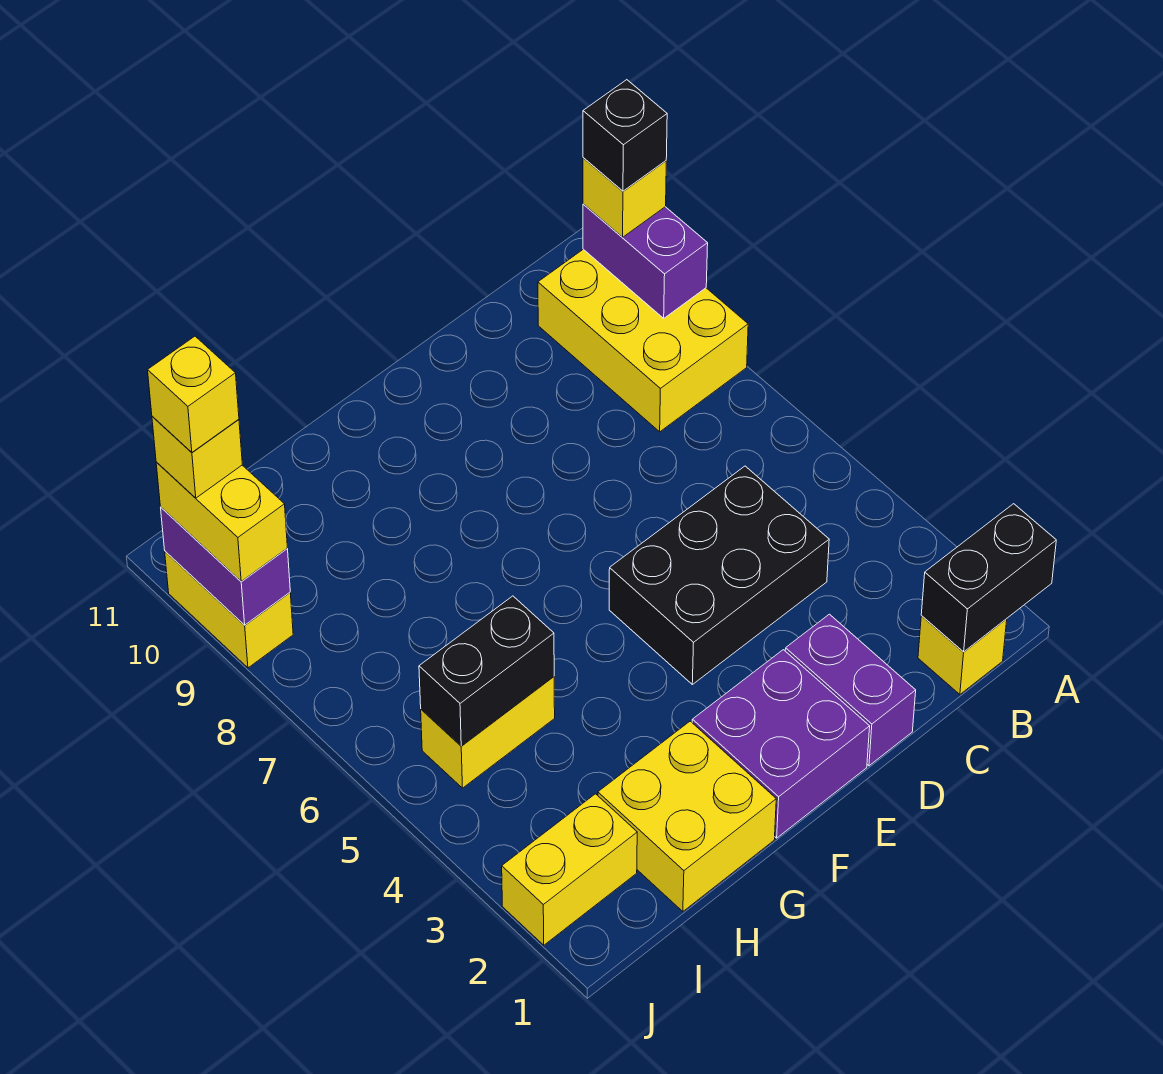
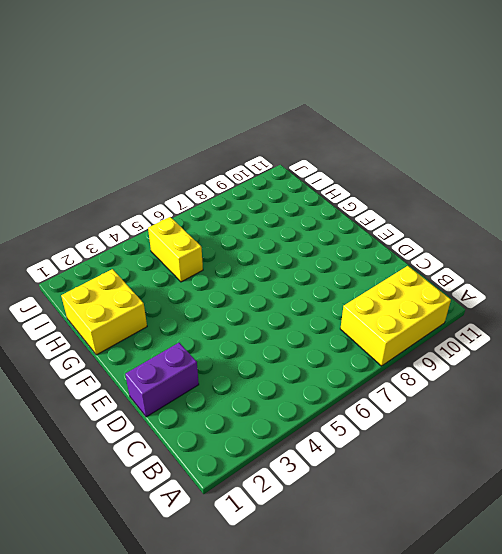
none -> yellow 1x1 brick [918,616,1007,694]
none -> black 2x3 brick [609,466,829,684]
none -> purple 2x2 brick [692,650,870,838]

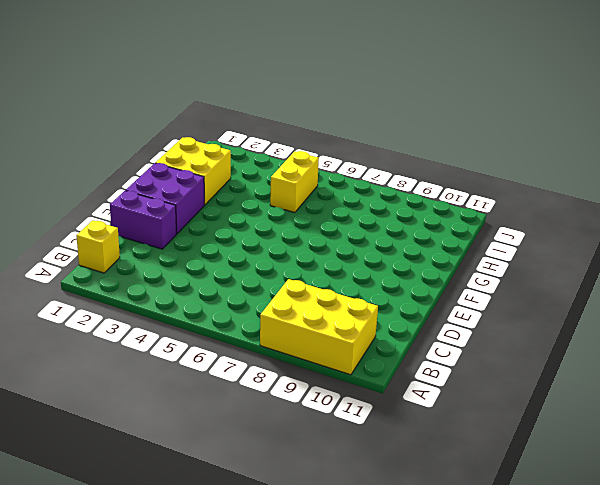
none -> black 2x3 brick [609,466,829,684]
none -> yellow 1x2 brick [502,794,637,945]
none -> yellow 1x2 brick [165,551,293,668]

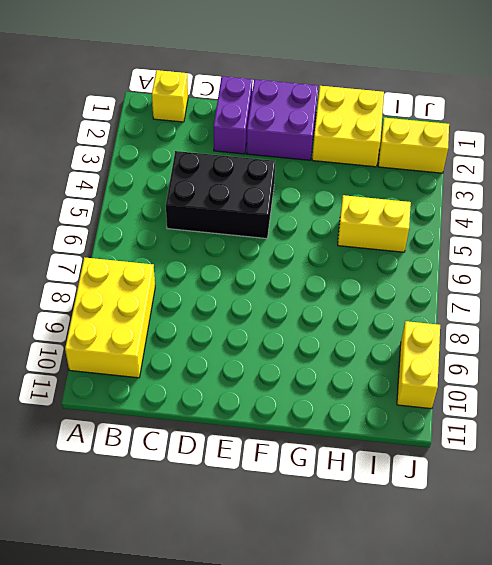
none -> black 1x2 brick [921,504,1056,652]
none -> purple 1x2 brick [583,204,708,318]
none -> black 1x2 brick [419,596,554,746]

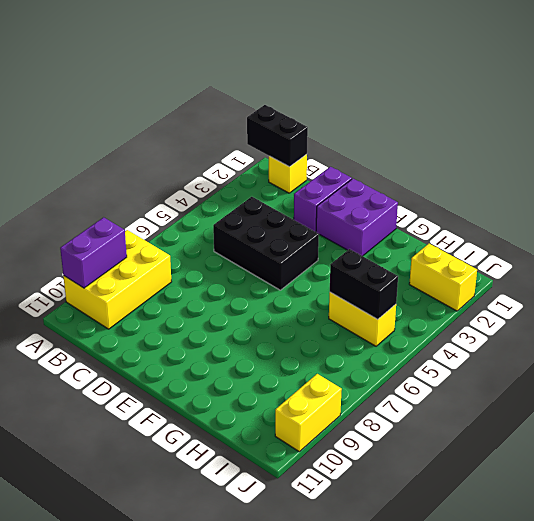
none -> yellow 2x2 brick [598,721,776,912]
none -> purple 1x2 brick [161,508,290,625]
none -> yellow 1x1 brick [583,158,666,237]

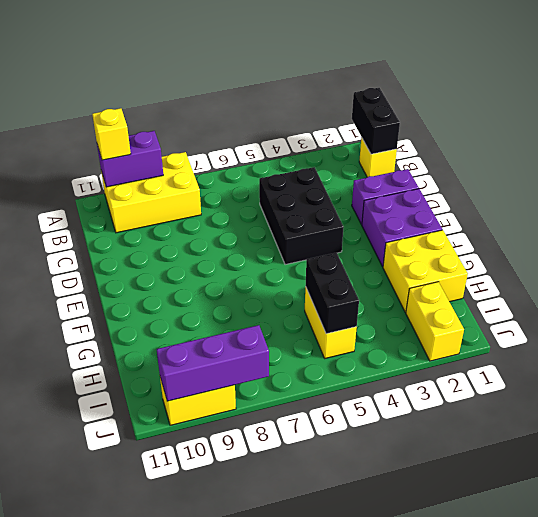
purple 1x3 brick [156,325,269,401] -> purple 1x2 brick [161,508,290,625]
none -> yellow 1x2 brick [156,462,287,582]
none -> black 1x1 brick [583,80,667,191]
none -> yellow 1x1 brick [152,416,242,498]

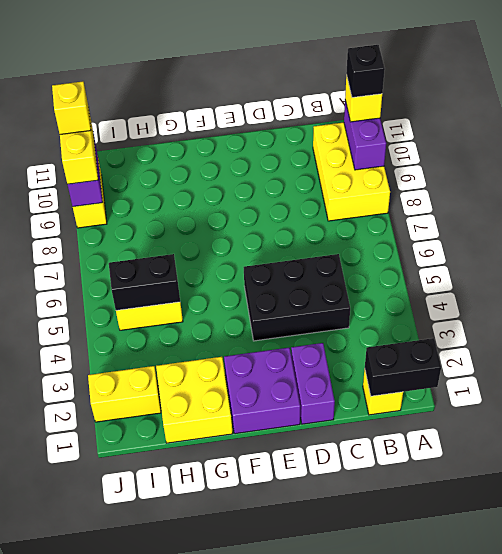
none -> yellow 1x1 brick [148,336,239,452]

